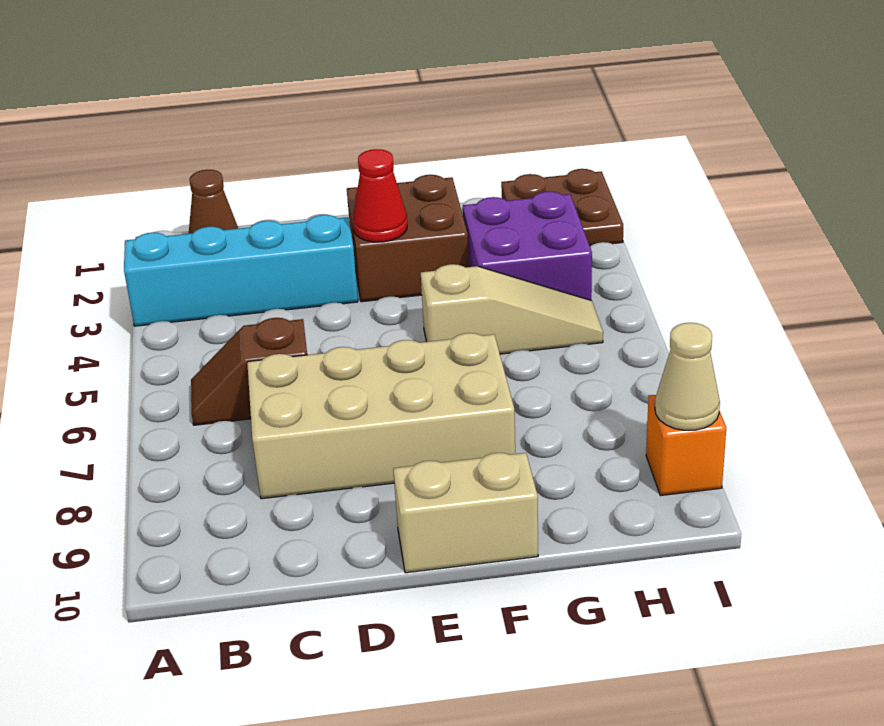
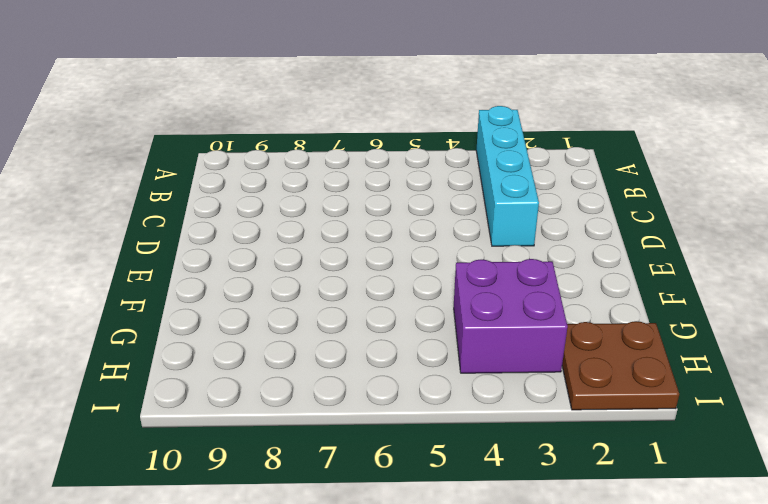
none -> brown 1x1 cone [189,170,238,234]
none -> brown 1x2 slope [191,318,307,425]
none -> tan 2x4 brick [247,333,515,499]

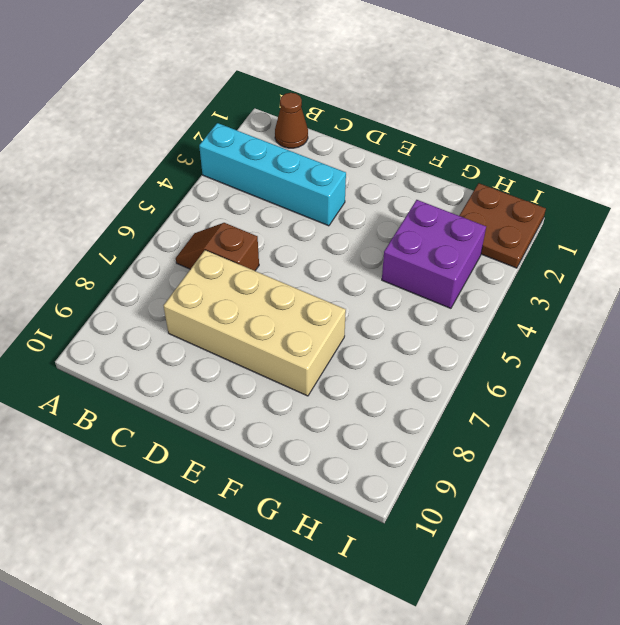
none -> brown 2x2 brick [347,175,469,302]
none -> tan 1x2 brick [393,453,538,573]
none -> tan 1x3 slope [421,264,603,354]

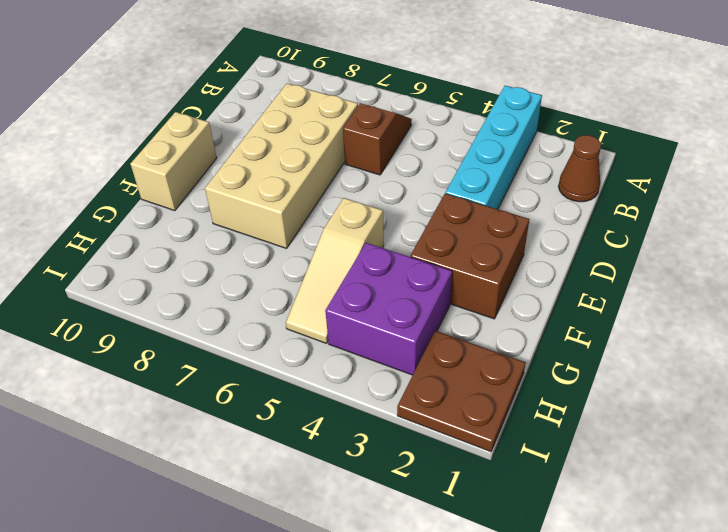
none -> orange 1x1 brick [646,395,726,496]
none -> red 1x1 cone [353,149,407,242]
none -> tan 1x1 cone [655,323,720,430]

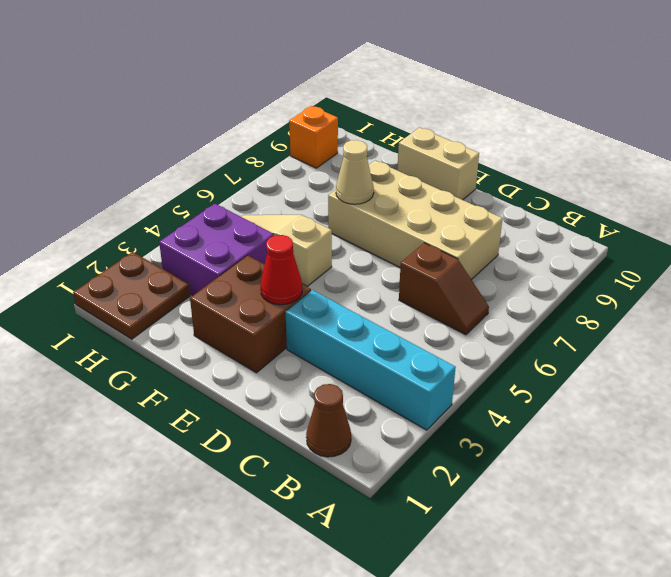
tan 1x1 cone [336,140,374,204] -> tan 1x1 cone moved to [655,323,720,430]

